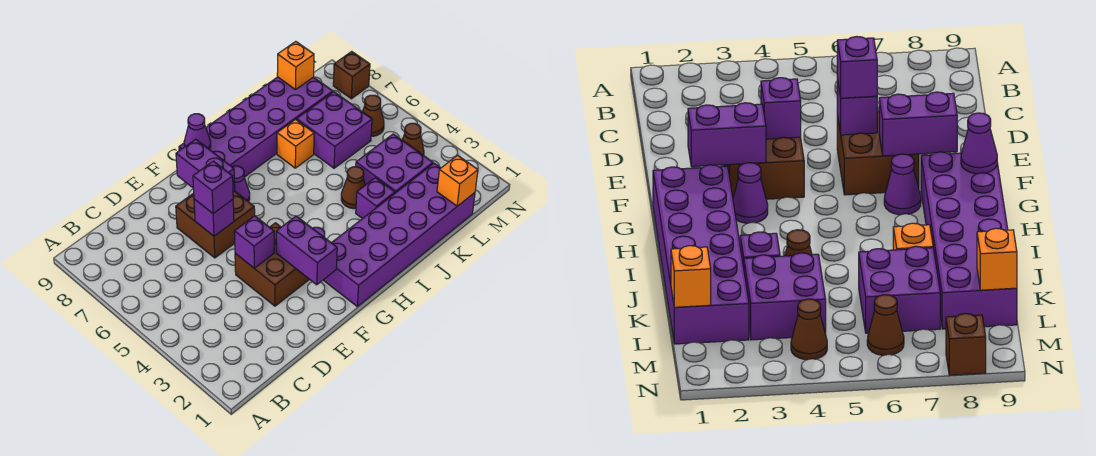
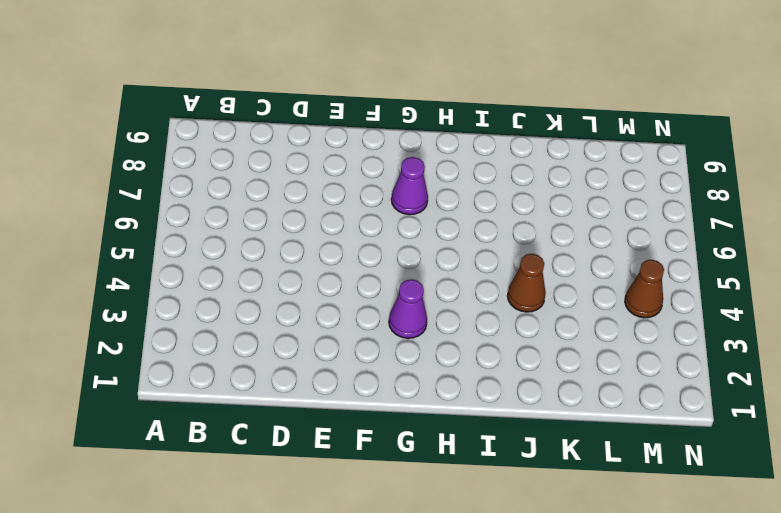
none -> brown 2x2 brick [235,223,309,306]
none -> brown 2x2 brick [176,191,255,258]
none -> purple 2x6 brick [324,163,475,307]

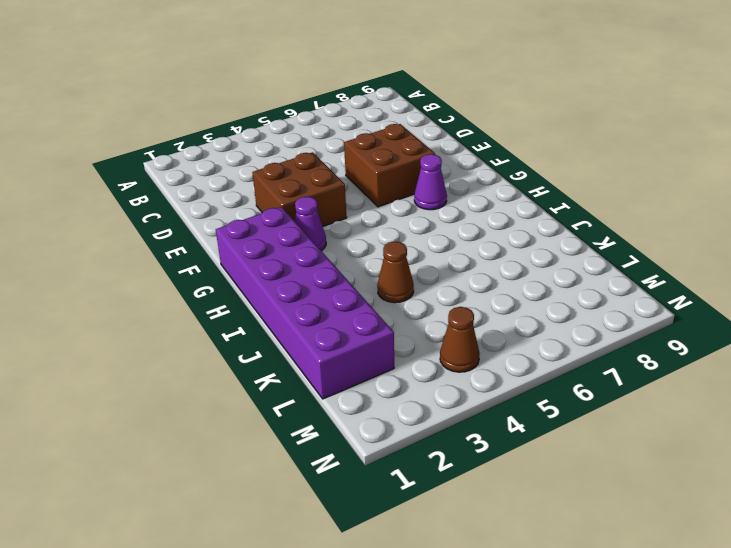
none -> purple 2x6 brick [179,77,333,177]
none -> purple 1x1 brick [356,178,395,219]
none -> orange 1x1 brick [277,119,314,168]

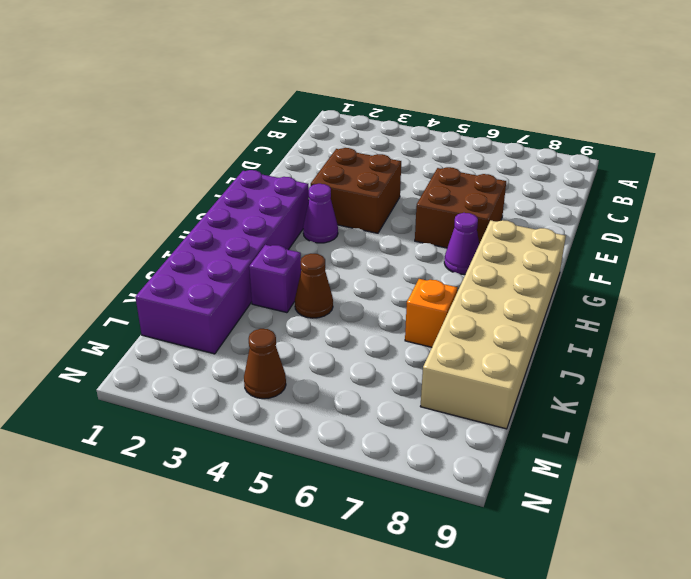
tan 2x6 brick [420,220,566,429] -> purple 2x6 brick [179,77,333,177]
none -> purple 2x2 brick [356,134,433,193]
none -> purple 2x2 brick [297,92,372,168]
none -> brown 1x1 cone [363,95,384,136]

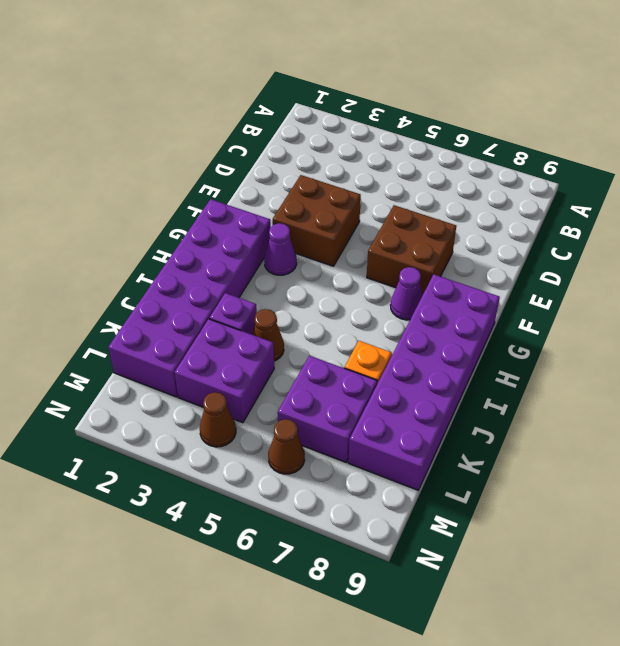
none -> brown 1x1 brick [333,51,370,99]
none -> purple 1x1 brick [234,216,274,268]
none -> purple 1x1 brick [194,199,234,236]

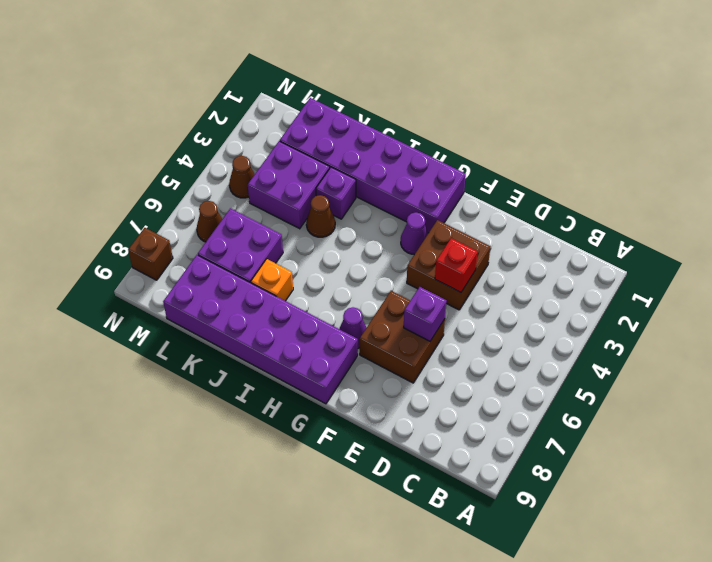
red 1x1 brick [435,238,478,292] -> purple 1x1 brick [234,216,274,268]
none -> purple 1x2 brick [276,216,337,285]
none -> purple 1x2 brick [176,139,235,192]
none -> purple 1x1 cone [184,114,211,150]

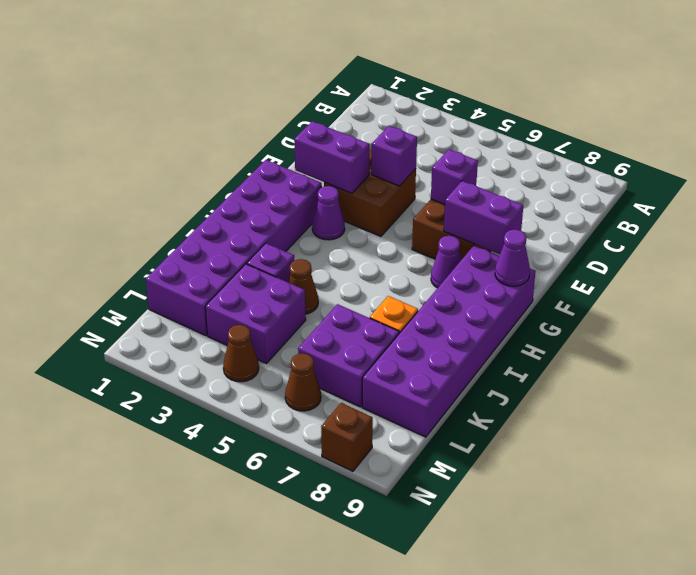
none -> orange 1x1 brick [437,155,478,206]
none -> orange 1x1 brick [277,41,314,90]
none -> purple 1x1 brick [193,161,233,214]

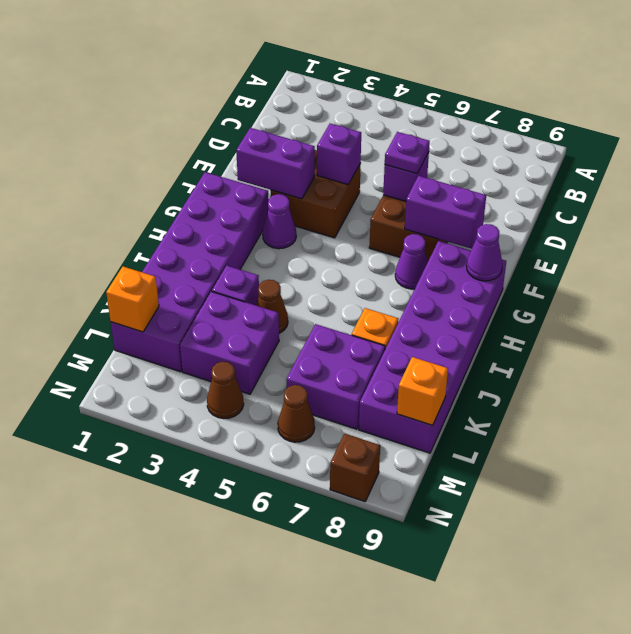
purple 1x1 plate [385,132,430,174] -> purple 1x1 brick [193,161,233,214]

